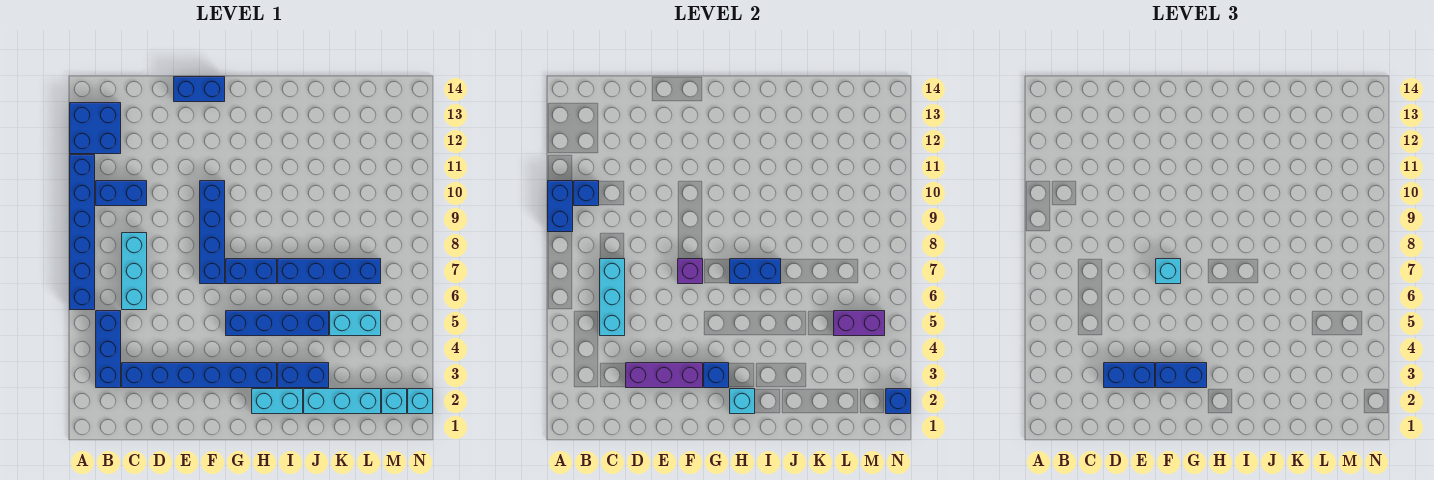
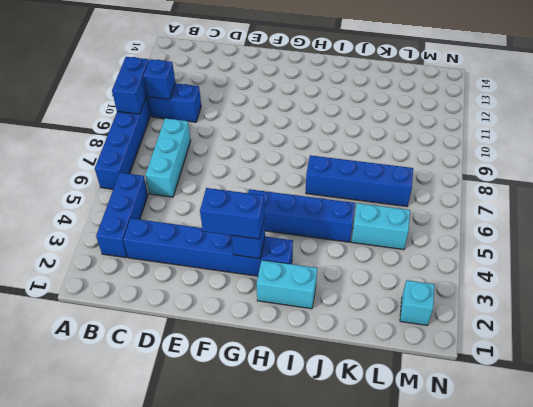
none -> blue 2x2 brick [70,103,121,154]
none -> blue 1x2 brick [174,77,225,102]
none -> blue 1x4 brick [200,181,225,284]
none -> blue 1x2 brick [226,259,277,284]

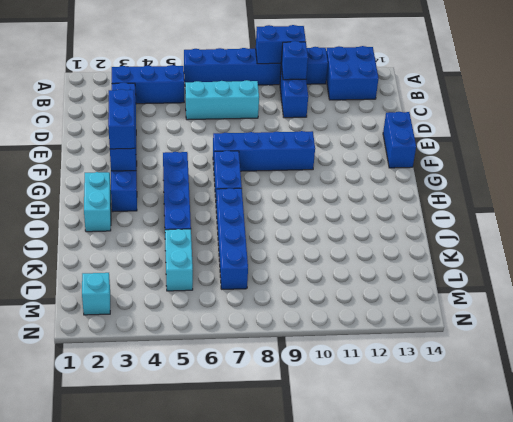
none -> blue 1x2 brick [278,363,329,388]
none -> cyan 1x3 brick [304,389,381,414]
none -> cyan 1x1 brick [408,389,433,414]
none -> cyan 1x3 brick [600,259,625,336]

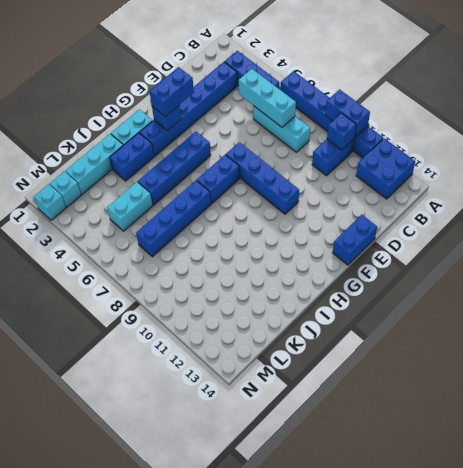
none -> purple 1x3 brick [626,363,703,388]
none -> purple 1x1 brick [678,259,703,284]
none -> cyan 1x1 brick [730,389,755,414]
none -> blue 1x2 brick [730,259,781,284]

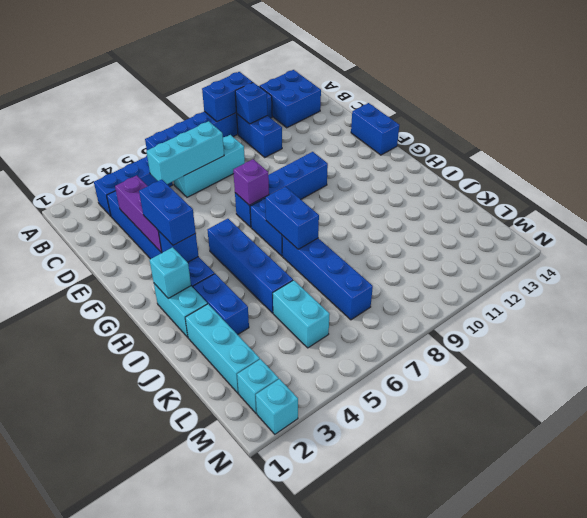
none -> purple 1x2 brick [834,311,885,336]
none -> blue 1x1 brick [886,389,911,414]
none -> blue 1x2 brick [1104,363,1155,388]
none -> cyan 1x1 brick [1156,259,1181,284]

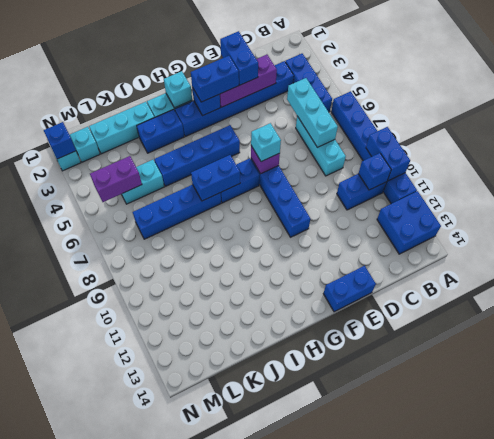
blue 1x2 brick [220,31,258,85] -> blue 1x2 brick turned to [1104,363,1155,388]

